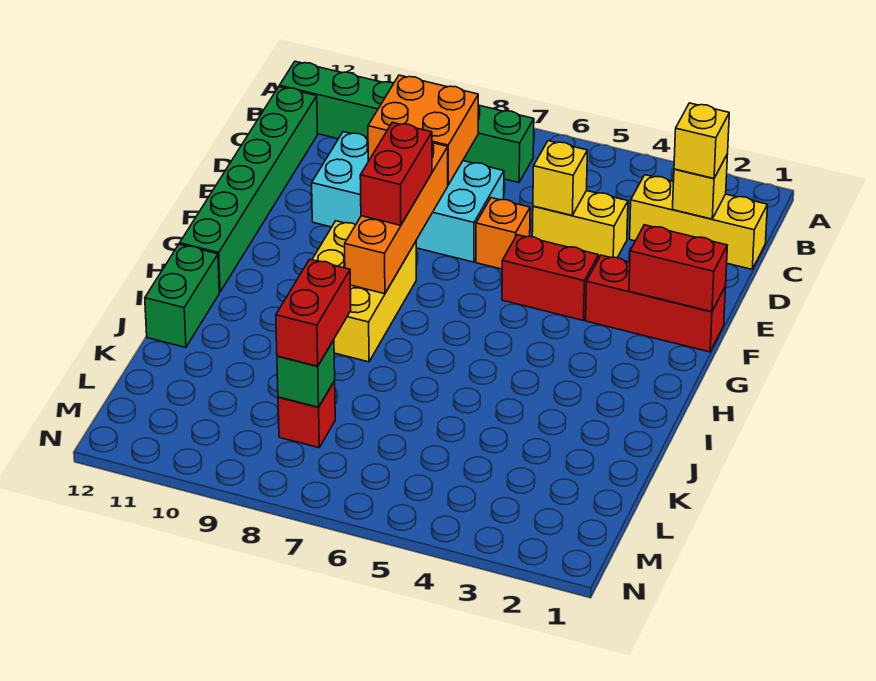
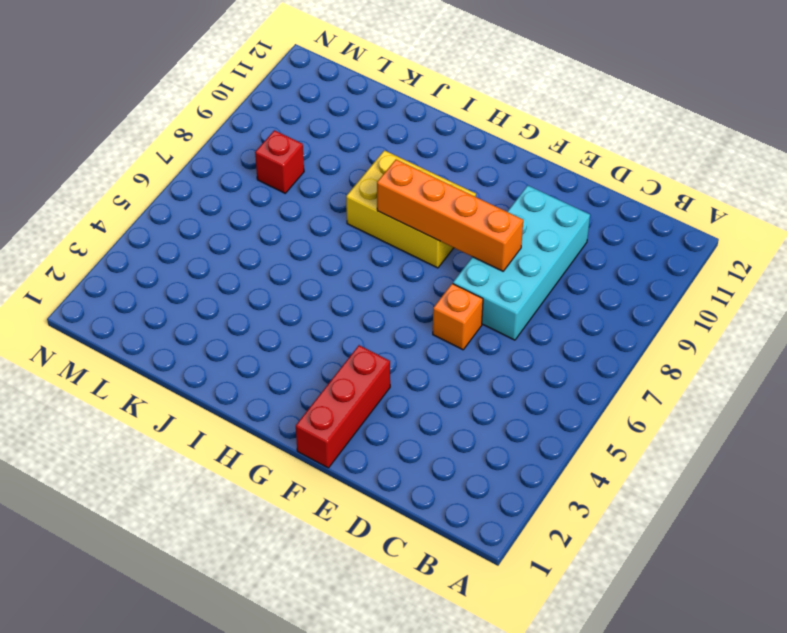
none -> green 1x6 brick [279,61,534,183]
none -> yellow 1x3 brick [630,175,767,269]
none -> green 1x6 brick [180,87,317,292]

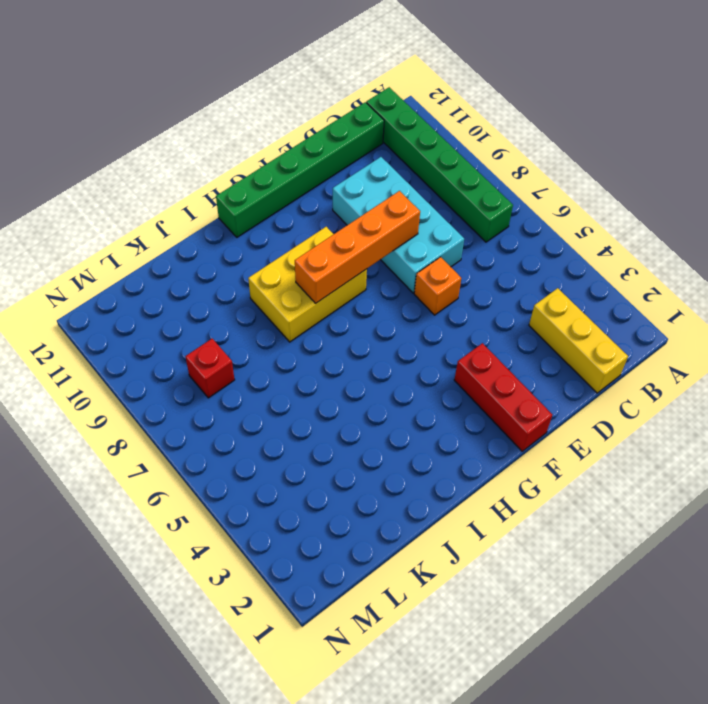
none -> yellow 1x2 brick [532,191,628,258]
none -> red 1x2 brick [502,235,599,320]
none -> green 1x2 brick [145,244,219,348]

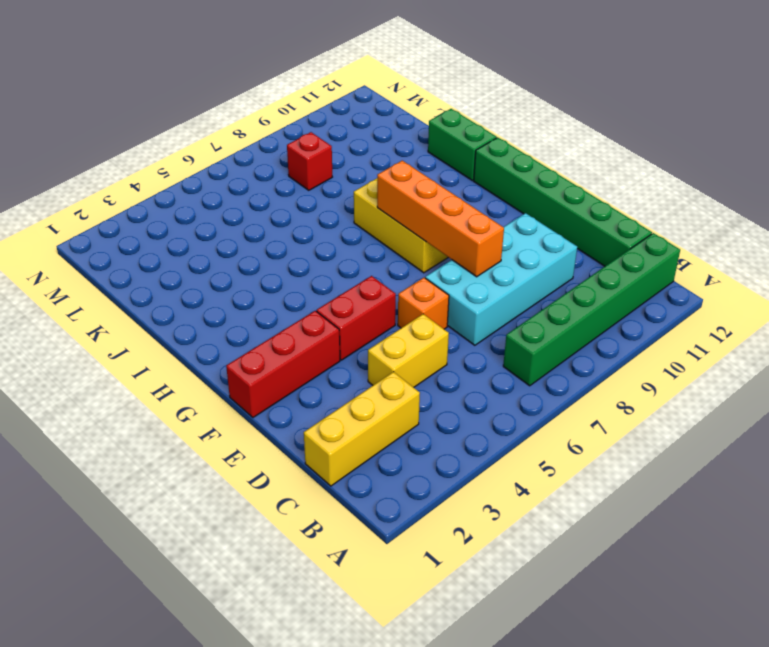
none -> yellow 1x1 brick [673,154,728,219]
none -> orange 2x2 brick [368,75,478,185]
none -> yellow 1x1 brick [533,141,587,215]

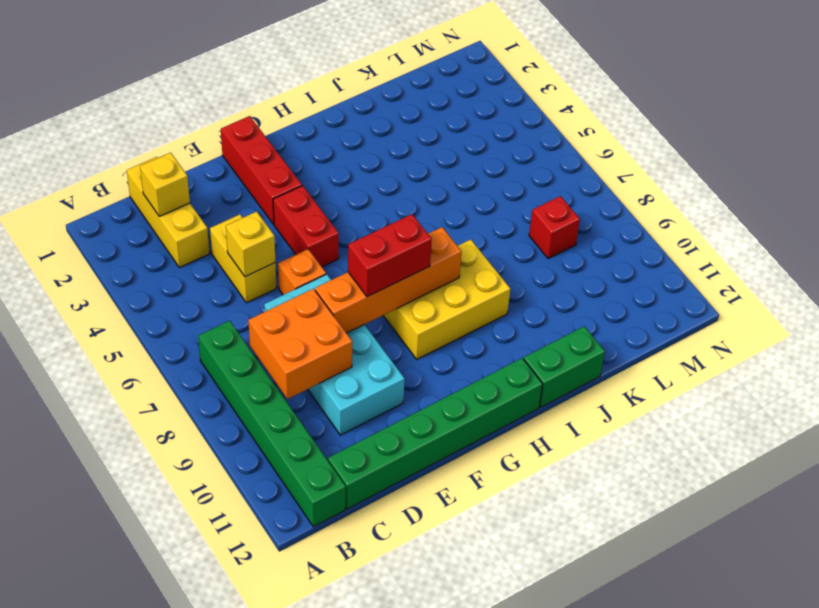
none -> red 1x2 brick [629,225,727,312]
none -> green 1x1 brick [277,340,335,407]
none -> yellow 1x1 brick [674,103,729,178]

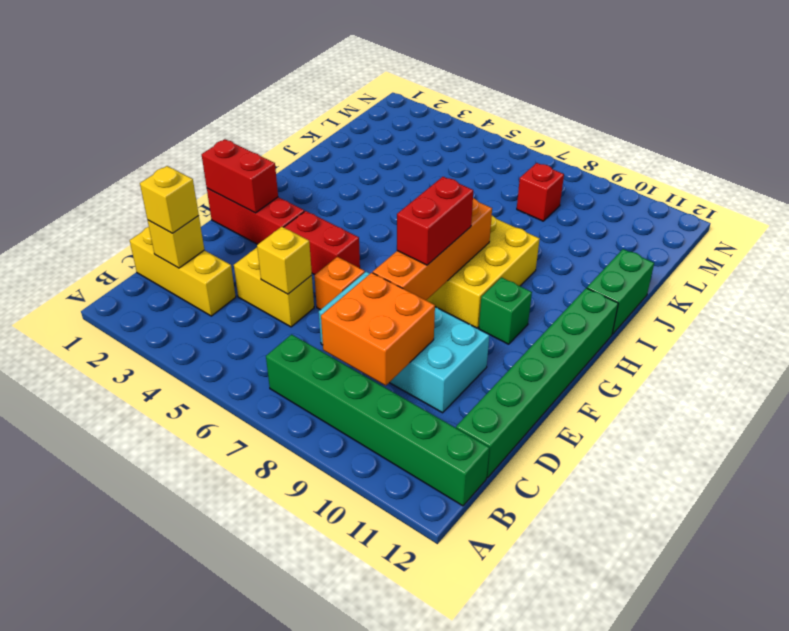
green 1x1 brick [479,277,532,344] -> green 1x1 brick moved to [277,340,335,407]
none -> red 1x2 brick [276,259,351,366]

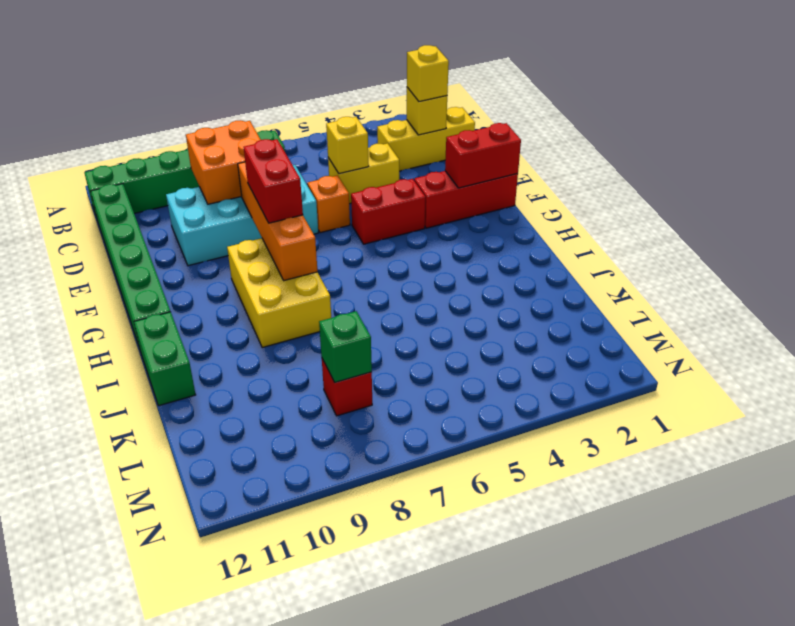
none -> red 1x2 brick [276,259,351,366]

